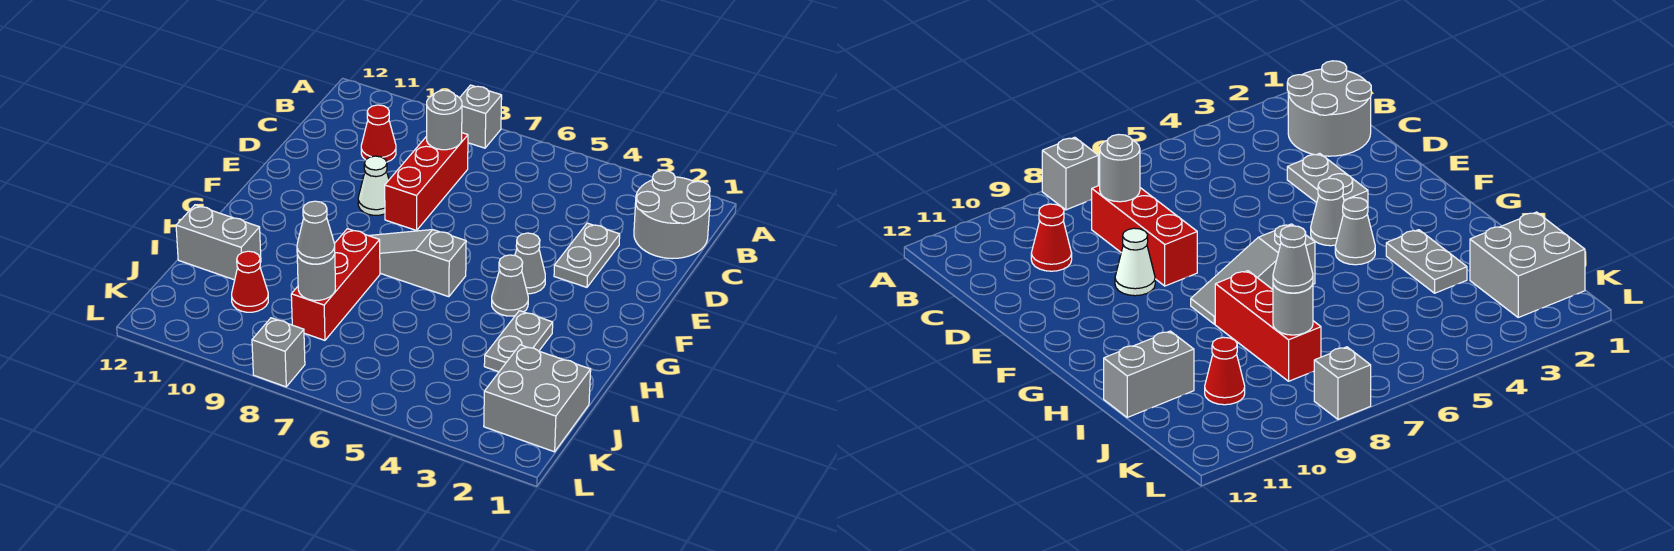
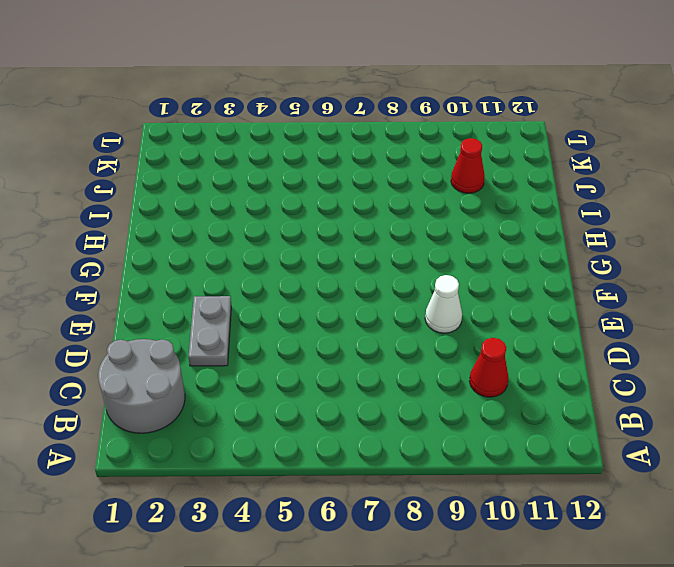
none -> grey 1x1 brick [460,85,502,148]
none -> red 1x3 brick [385,133,468,230]
none -> grey 1x1 cone [515,233,545,294]

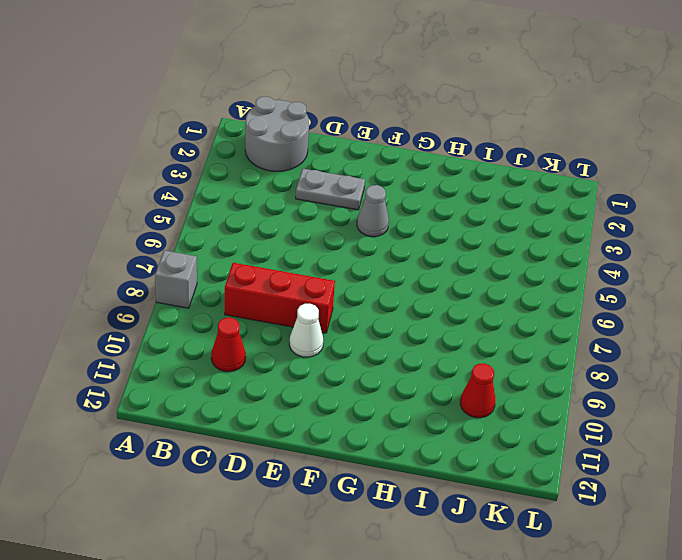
none -> grey 1x1 cone [492,255,528,316]
none -> grey 1x3 slope [369,230,466,297]
none -> grey 1x2 plate [484,311,553,372]

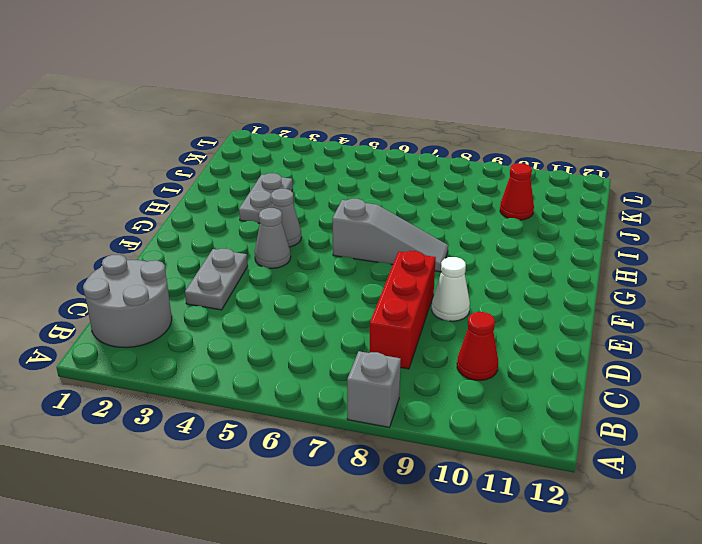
none -> red 1x3 brick [291,229,380,340]
none -> grey 1x2 brick [176,205,261,280]
none -> grey 2x2 brick [484,345,591,452]

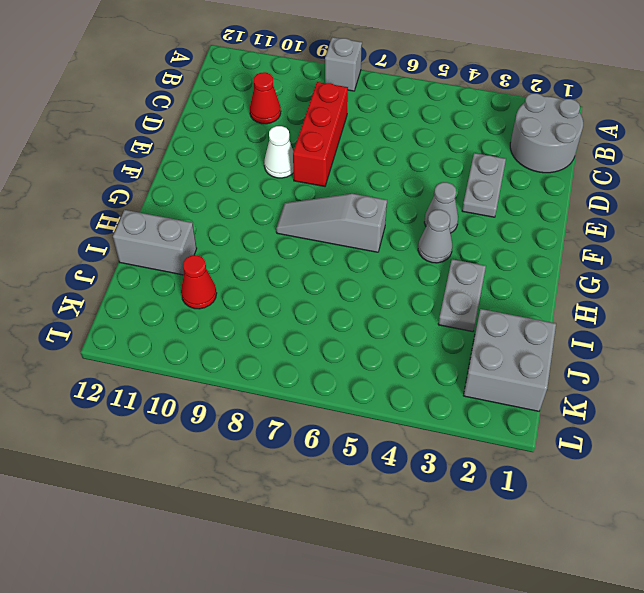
none -> red 1x3 brick [291,229,380,340]
none -> grey 1x1 brick [252,318,305,387]
none -> grey 1x1 round brick [427,90,462,150]

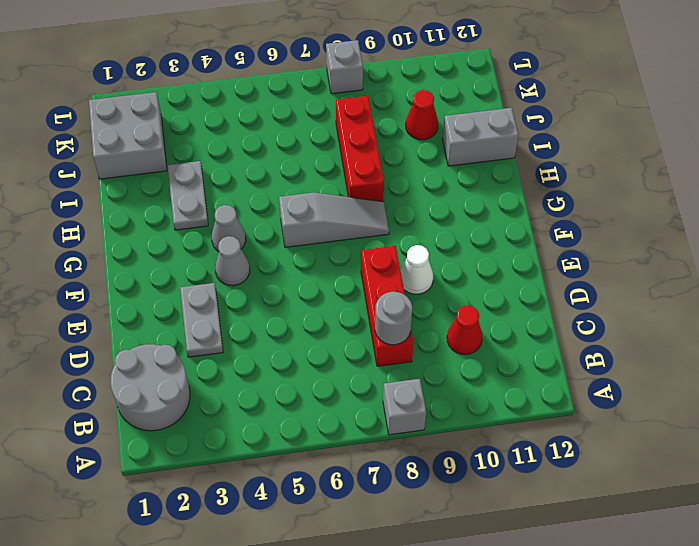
none -> grey 1x1 round brick [297,254,335,300]
none -> grey 1x1 cone [297,201,335,264]

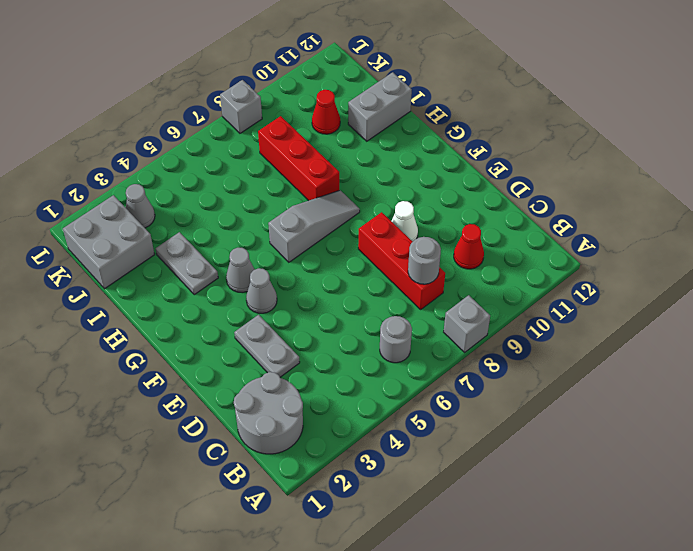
grey 1x1 round brick [380,316,412,363] -> grey 1x1 round brick moved to [297,254,335,300]
grey 1x1 cone [126,184,155,228] -> grey 1x1 cone moved to [297,201,335,264]

